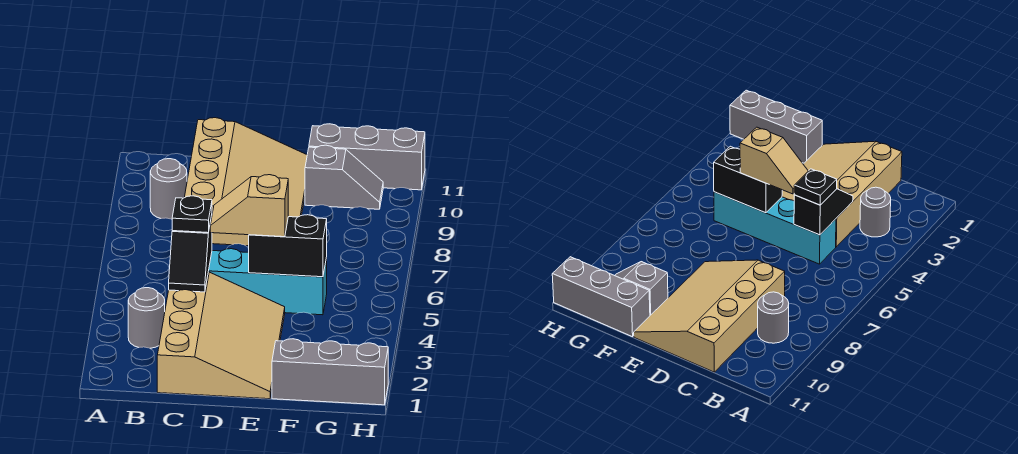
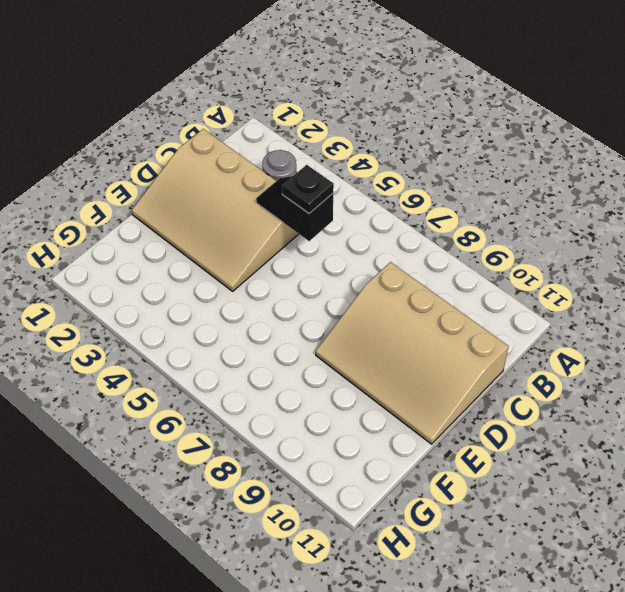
none -> grey 1x1 round brick [150,159,187,219]
none -> cyan 1x4 brick [208,249,327,315]
none -> grey 1x3 brick [272,339,388,405]

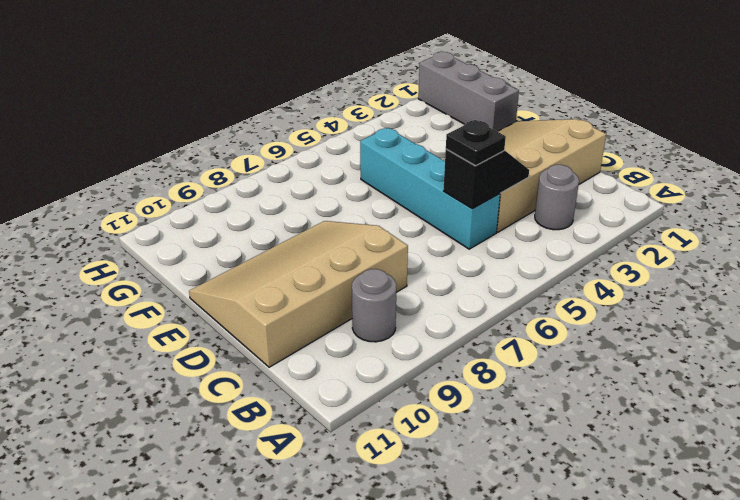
none -> grey 1x2 slope [305,145,383,209]
none -> grey 1x3 brick [309,124,425,190]
none -> black 1x2 brick [249,215,327,277]

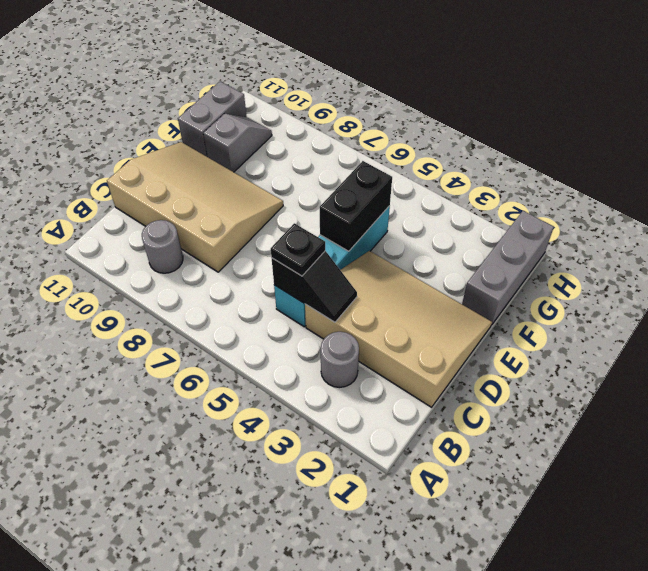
grey 1x2 brick [178,81,247,156] -> grey 1x3 brick [309,124,425,190]
none -> tan 1x2 slope [210,175,288,237]

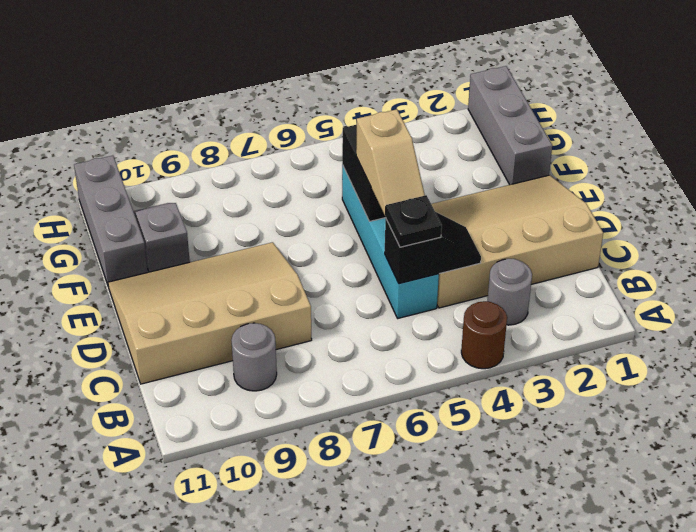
brown 1x1 round brick [461,301,507,369] -> none

